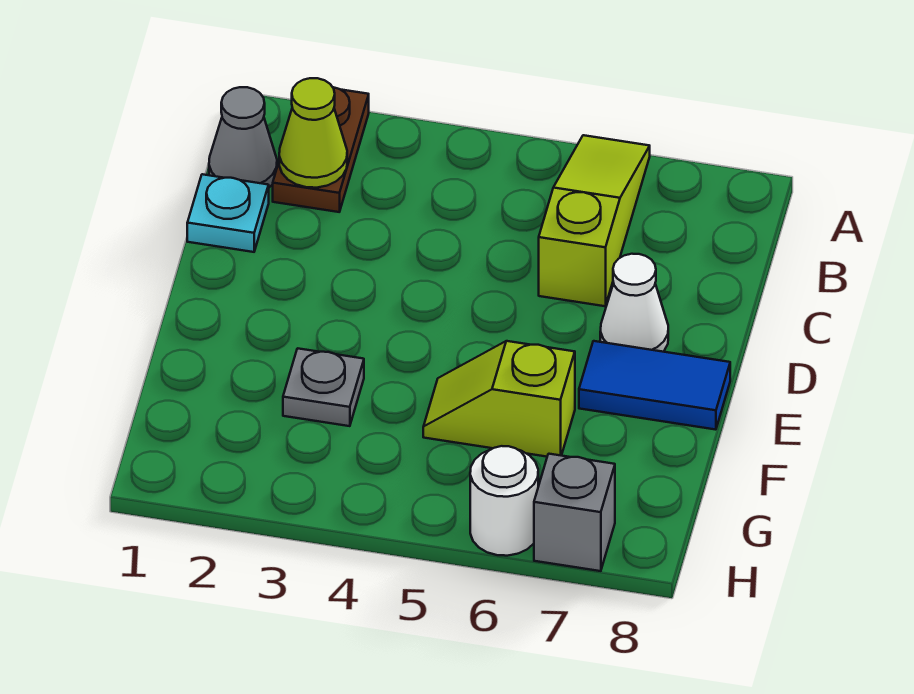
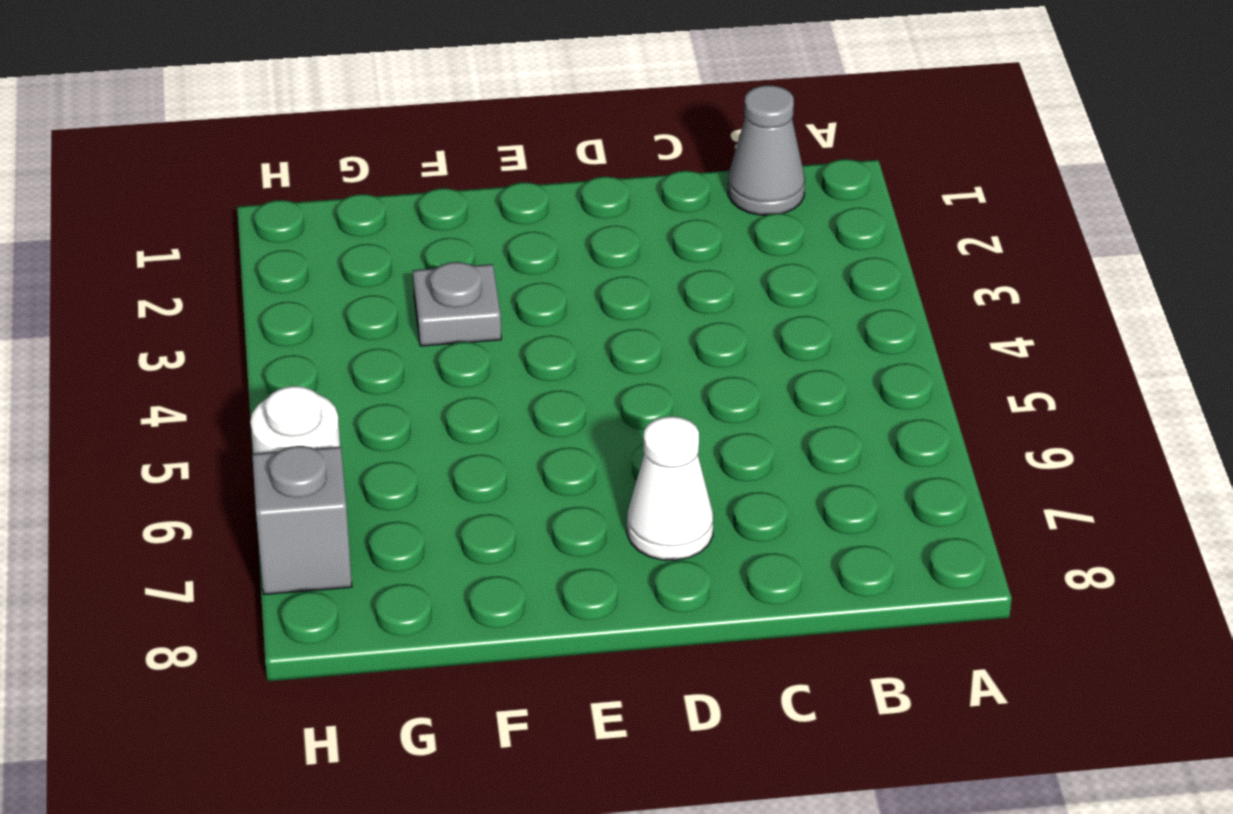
none -> brown 1x2 plate [273,87,369,212]
none -> lime 1x3 slope [539,135,650,306]

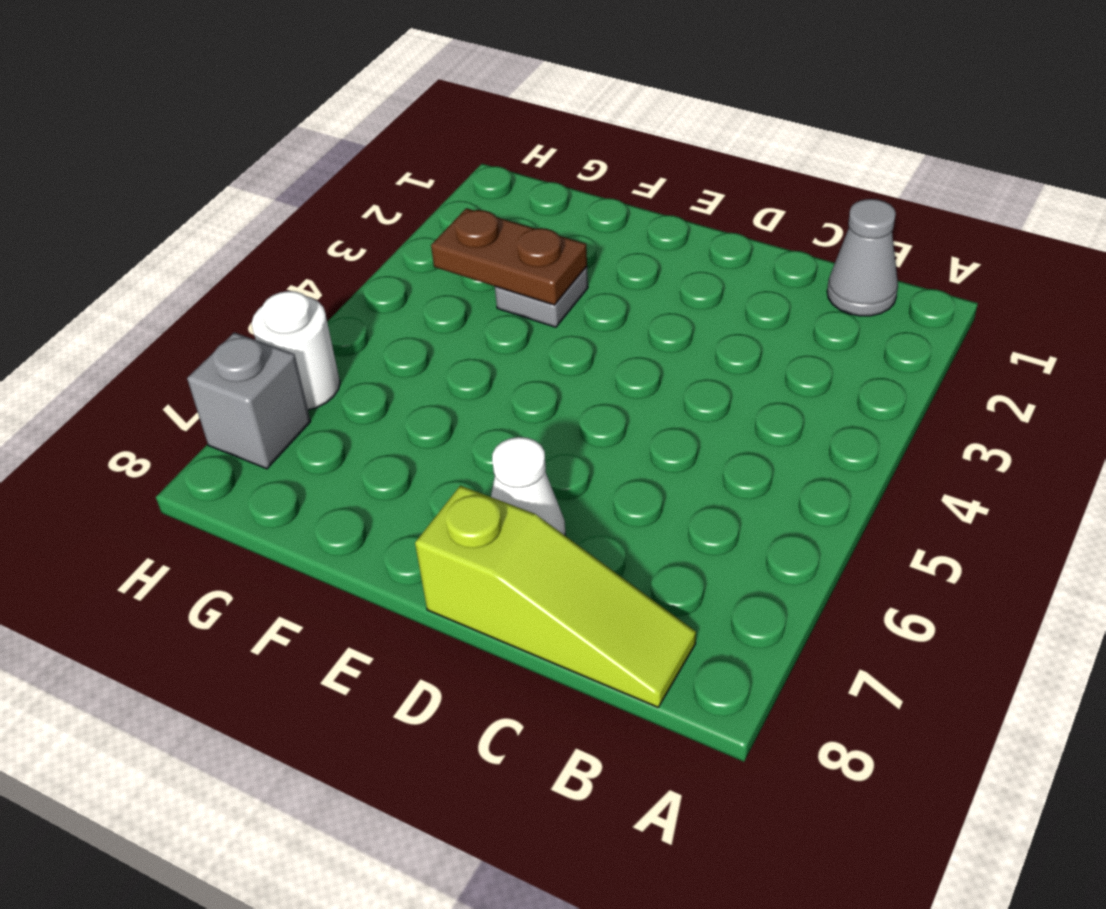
lime 1x3 slope [415,486,696,707] -> lime 1x3 slope moved to [539,135,650,306]
brown 1x2 plate [431,208,587,305] -> brown 1x2 plate moved to [273,87,369,212]
none -> cyan 1x1 plate [187,174,269,252]
none -> blue 1x2 tile [579,341,730,430]

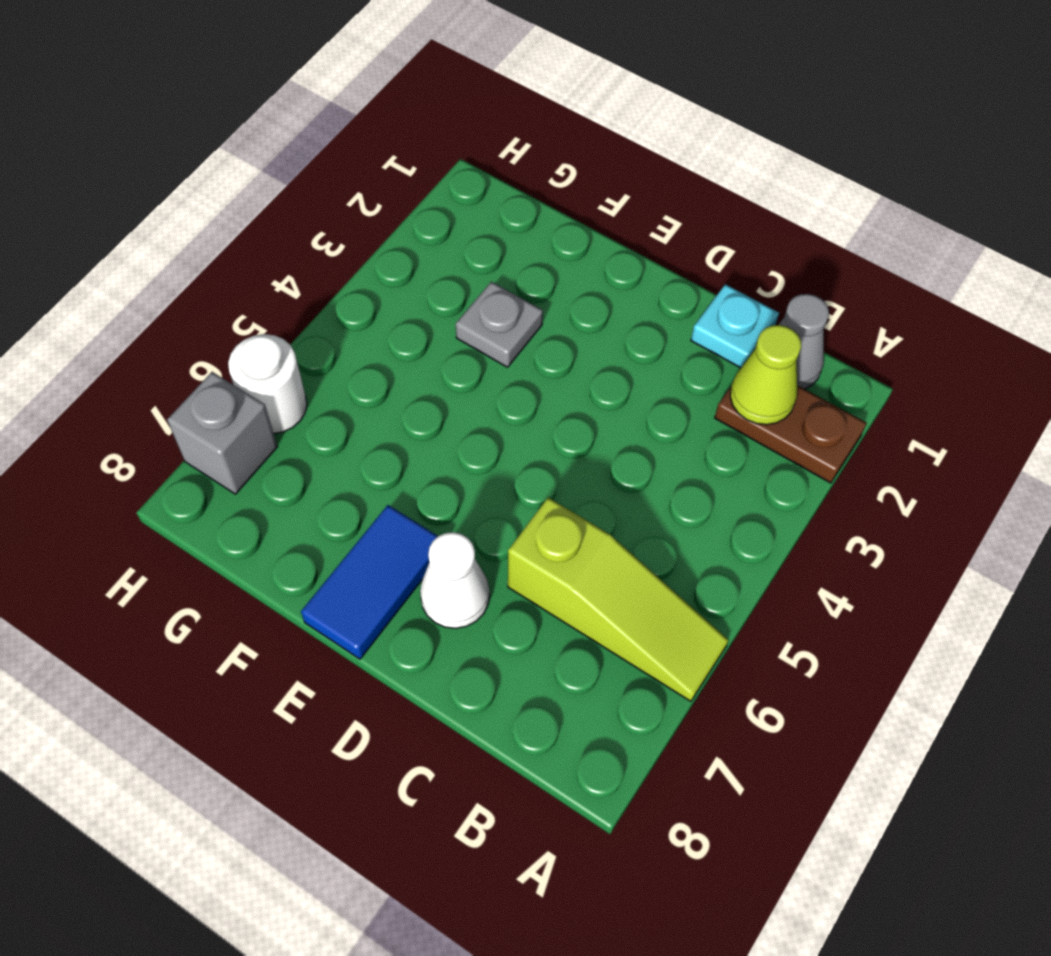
none -> lime 1x2 slope [423,341,575,457]

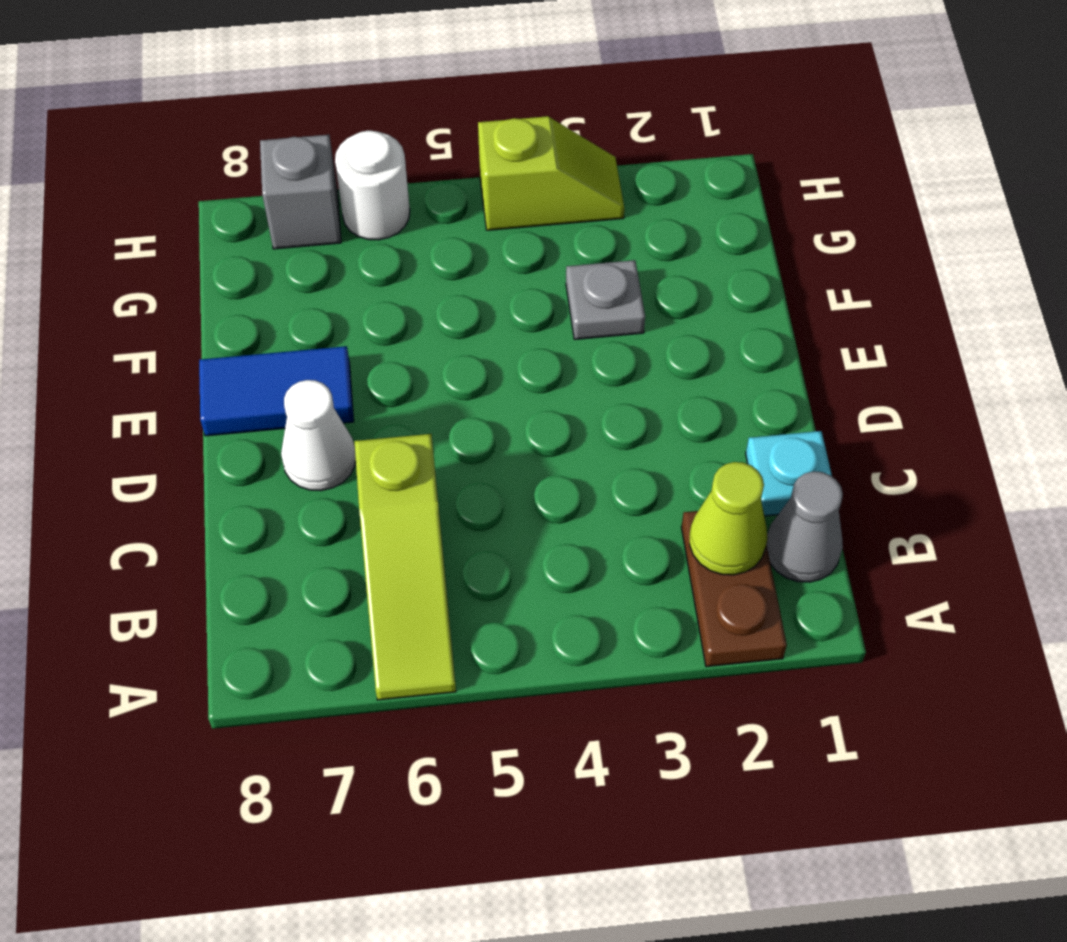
lime 1x2 slope [478,116,624,230] -> lime 1x2 slope moved to [423,341,575,457]

